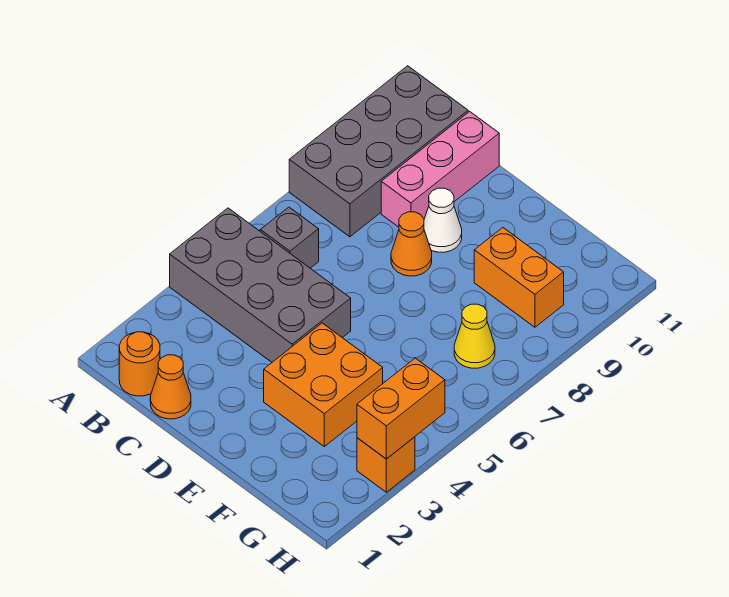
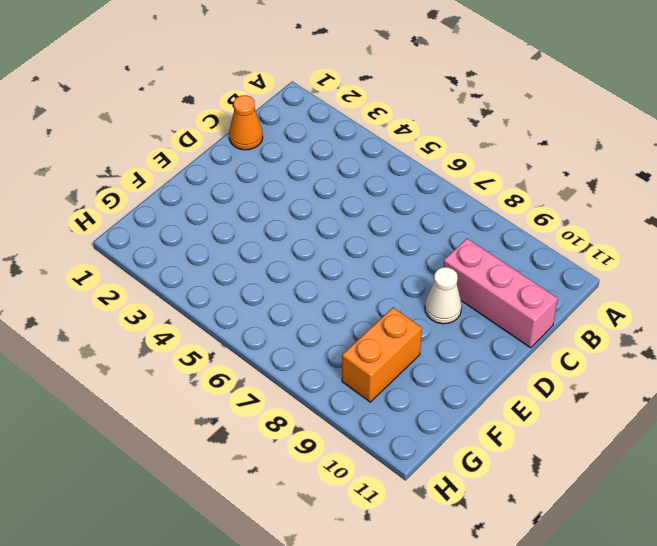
none -> grey 2x4 brick [170,208,351,362]
none -> grey 2x4 brick [289,66,468,237]
none -> orange 1x1 round brick [119,332,160,396]

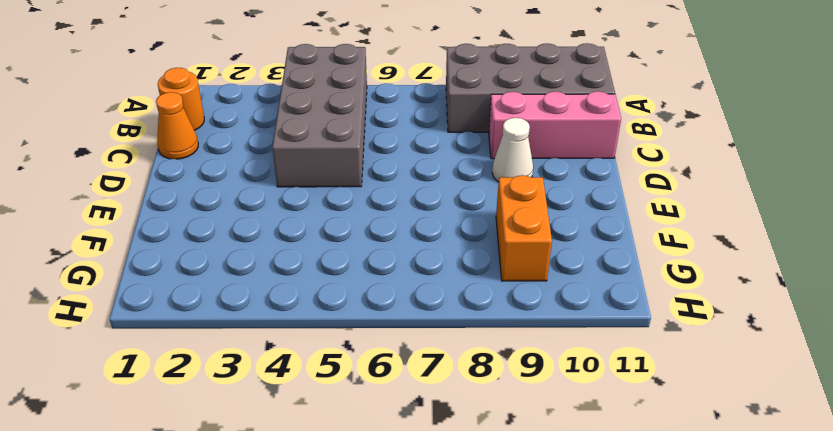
none -> grey 1x1 brick [260,207,319,268]
none -> orange 1x1 cone [391,212,432,276]
none -> orange 2x2 brick [264,323,383,446]

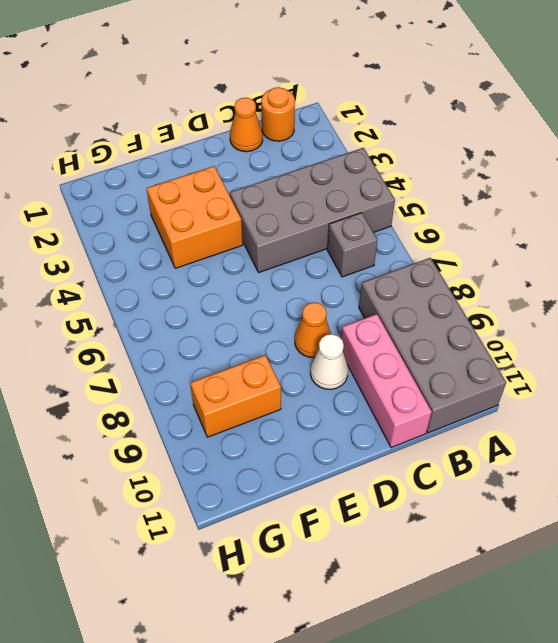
none -> yellow 1x1 cone [454,304,495,368]
none -> orange 1x1 brick [357,437,415,492]
none -> orange 1x2 brick [357,358,445,459]

